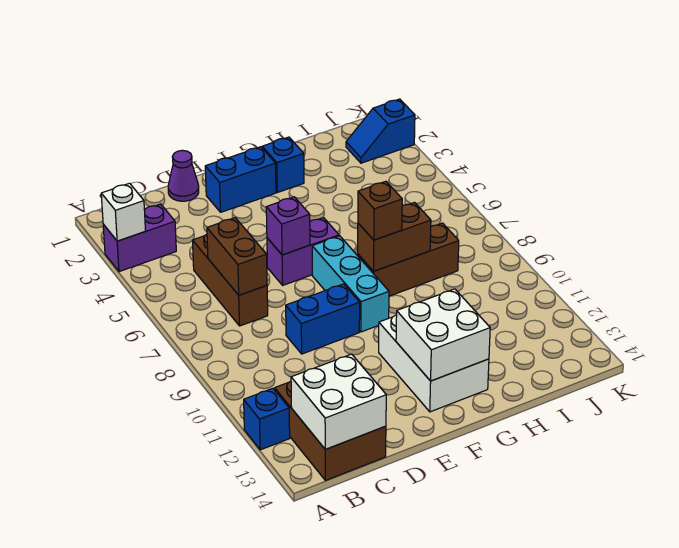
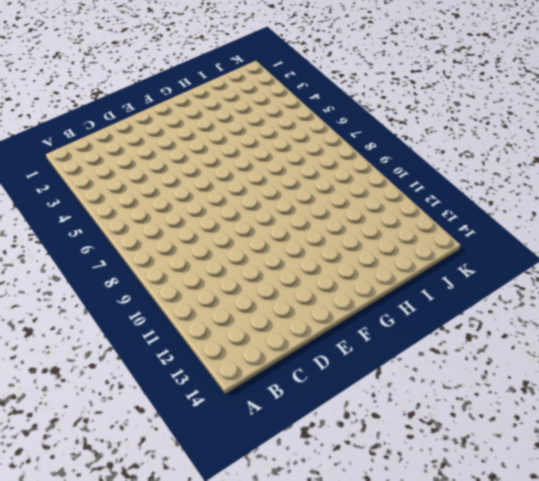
none -> purple 1x2 brick [103,204,176,272]
none -> blue 1x1 brick [244,388,290,450]
none -> brown 2x3 brick [275,381,386,480]

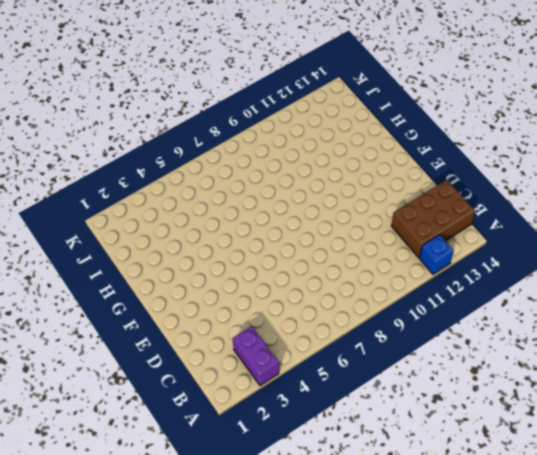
none -> brown 1x3 brick [193,234,268,326]
none -> purple 1x1 cone [168,150,199,201]
none -> blue 1x2 brick [286,284,360,354]

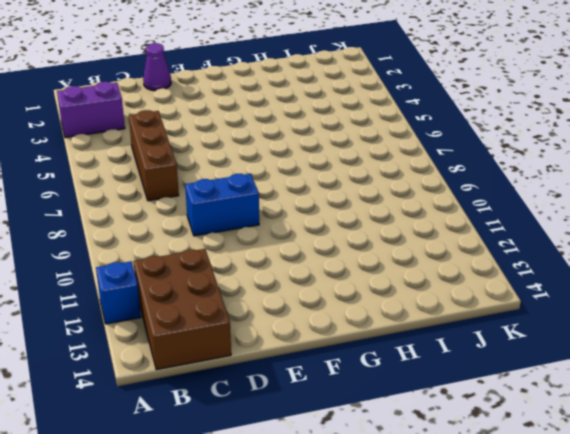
none -> blue 1x2 brick [205,147,276,212]
none -> purple 1x2 brick [267,218,339,285]
none -> cyan 1x3 brick [312,236,389,332]

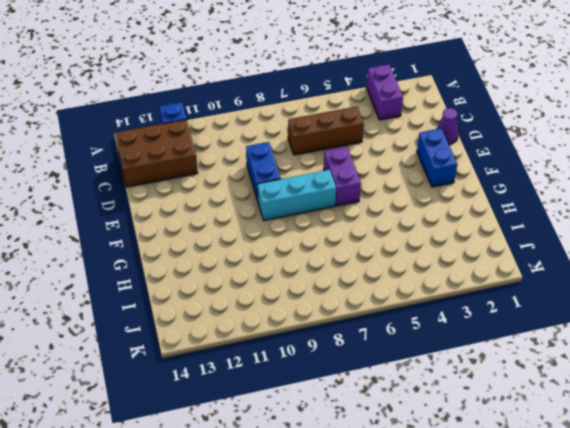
none -> white 2x3 brick [379,315,489,412]
none -> blue 1x1 brick [262,137,304,193]
none -> brown 1x3 brick [358,223,459,296]

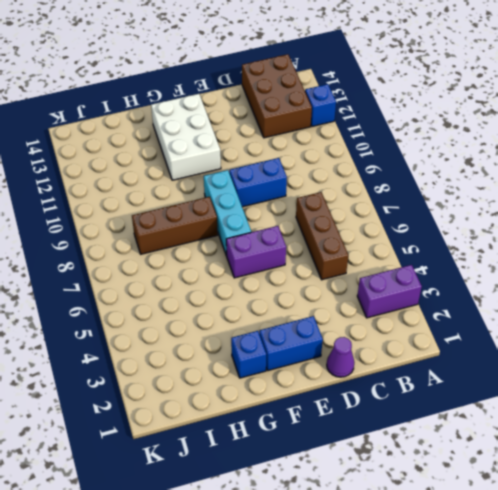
none -> blue 1x2 slope [346,99,415,163]
none -> white 1x1 brick [101,183,146,241]
none -> white 2x2 brick [291,354,386,449]

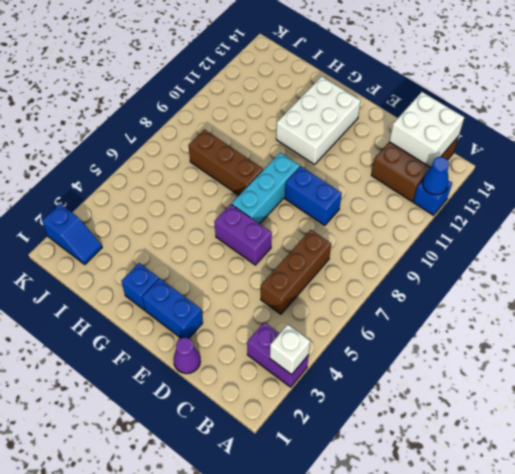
blue 1x1 cone [422,157,449,195] -> none
none -> brown 1x2 brick [207,218,267,295]
none -> purple 1x1 brick [266,197,310,255]
none -> white 2x2 brick [396,289,490,381]

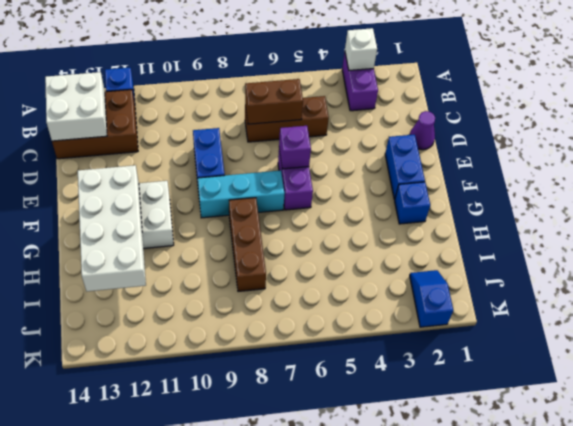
white 2x4 brick [78,165,146,291] -> white 2x2 brick [396,289,490,381]
none -> brown 1x2 brick [358,203,431,271]
none -> brown 1x1 brick [358,181,402,240]

